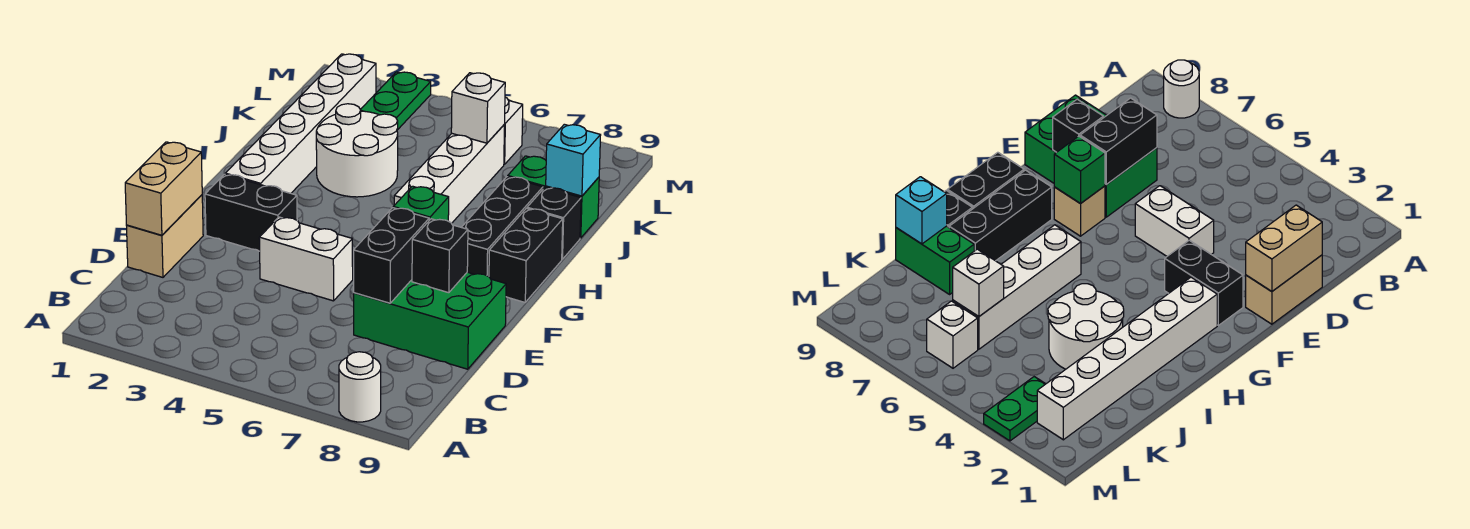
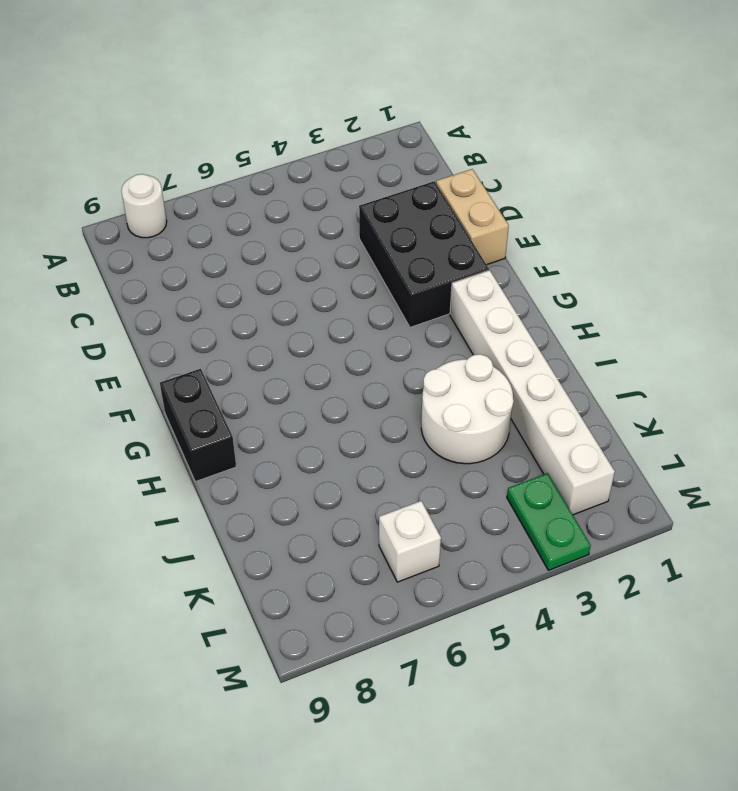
black 2x3 brick [359,181,489,327] -> black 1x2 brick [205,174,297,251]
none -> green 2x3 brick [354,272,506,369]
none -> white 1x2 brick [259,217,353,301]
none -> tan 1x1 brick [1054,186,1105,236]

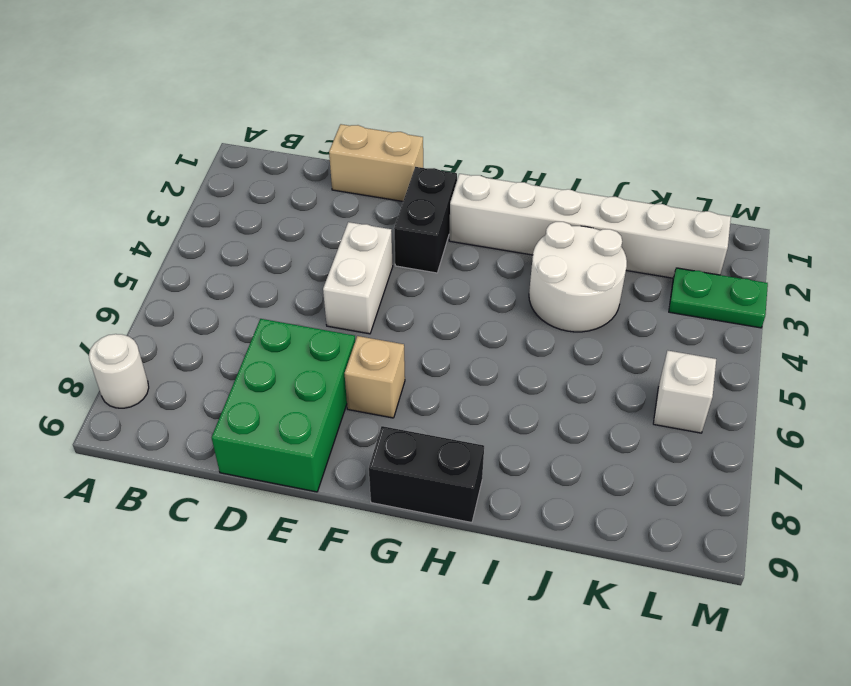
none -> black 1x3 brick [461,177,543,277]
none -> white 1x4 brick [394,125,505,223]
none -> black 1x1 brick [527,188,581,259]

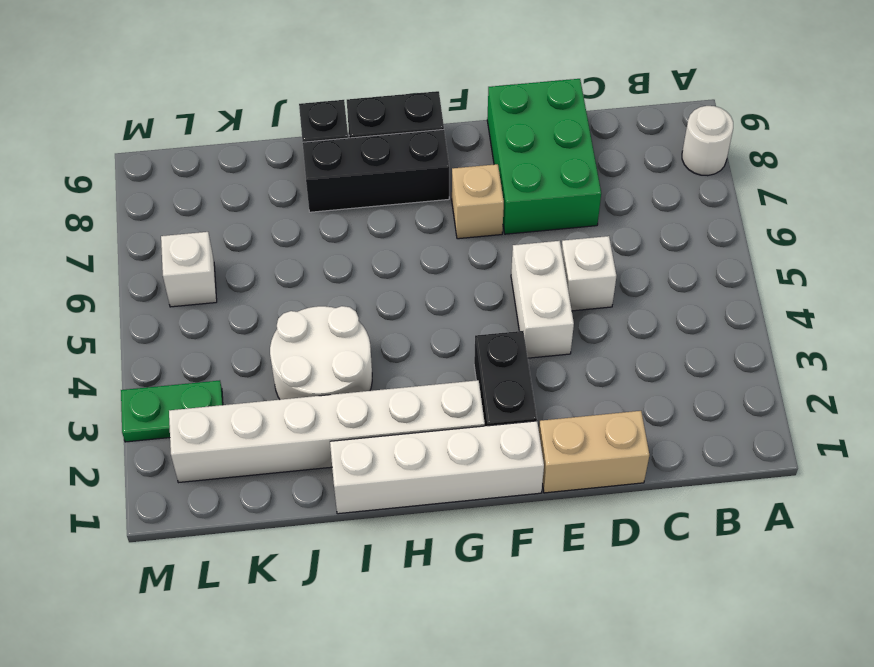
white 1x1 brick [561,236,616,311] -> white 1x1 brick moved to [451,73,505,143]
white 1x4 brick [330,421,544,514] -> white 1x4 brick moved to [394,125,505,223]
none -> green 1x2 brick [508,156,599,238]
none -> tan 1x2 brick [125,142,202,235]
none -> black 1x2 brick [354,208,429,303]

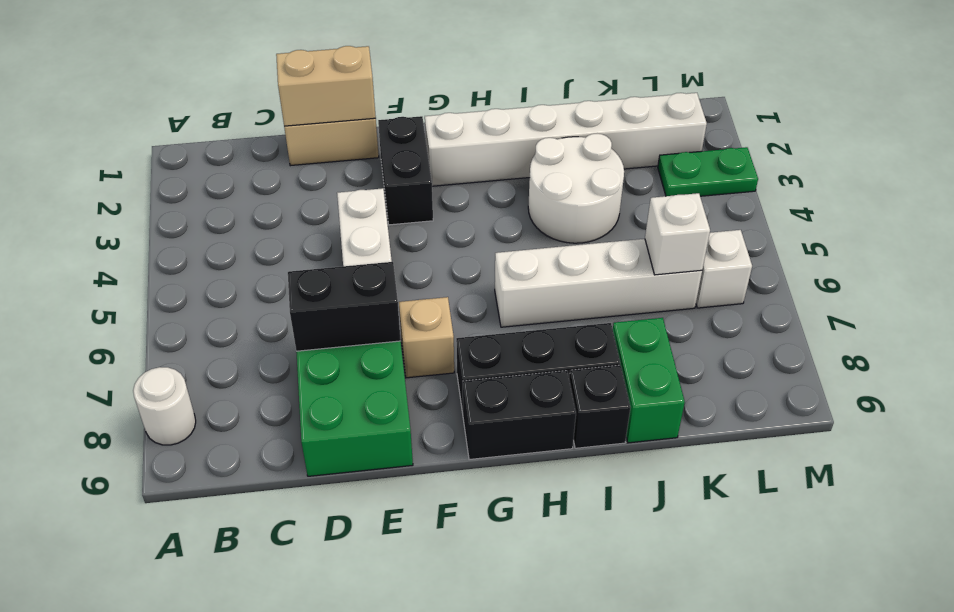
none -> black 1x1 brick [412,219,468,293]
none -> green 1x1 brick [393,186,449,221]
none -> cyan 1x1 brick [546,124,601,196]

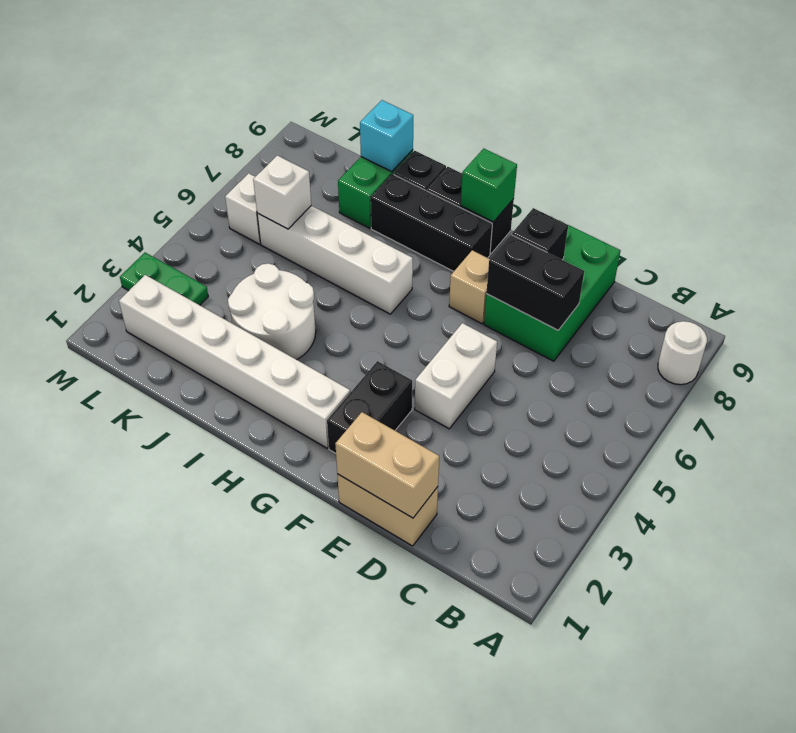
green 1x1 brick [461,149,517,222] -> green 1x1 brick moved to [393,186,449,221]

